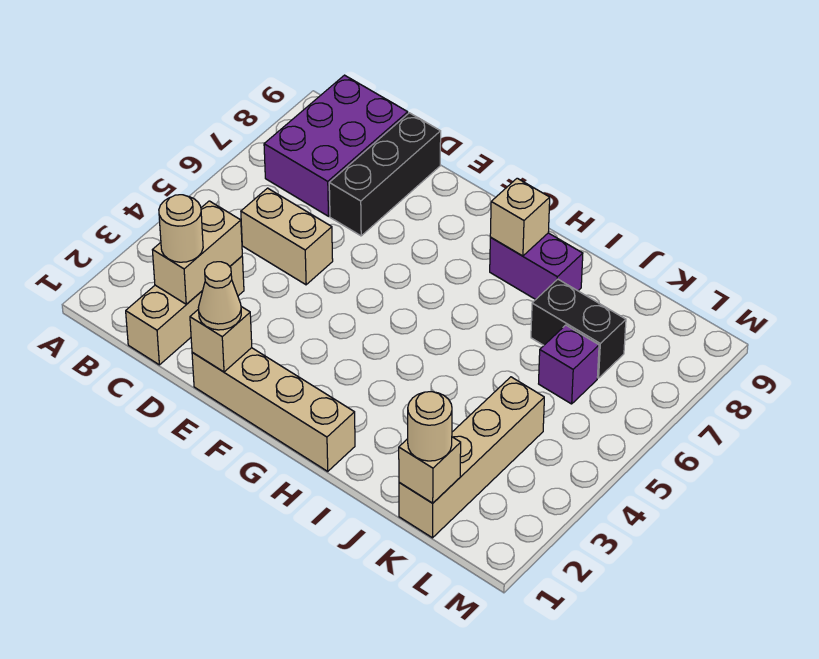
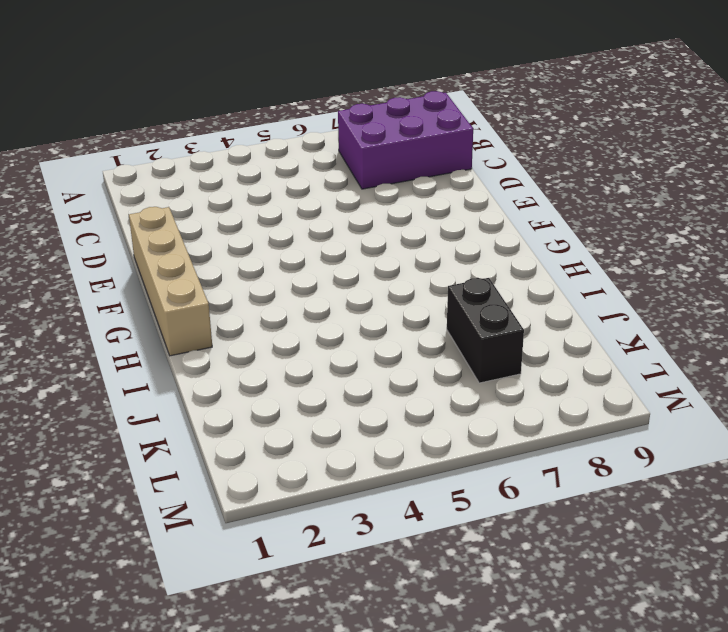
none -> tan 1x3 brick [126,256,244,365]
none -> tan 1x2 brick [241,188,333,285]
none -> black 1x3 brick [329,113,441,236]

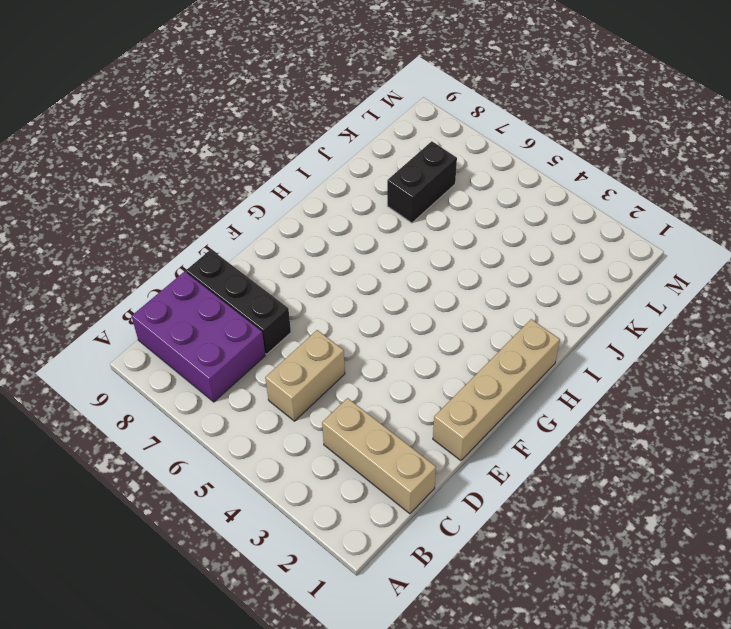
none -> purple 1x2 brick [490,233,583,299]
none -> tan 1x4 brick [399,377,544,538]
none -> purple 1x1 brick [539,325,599,404]

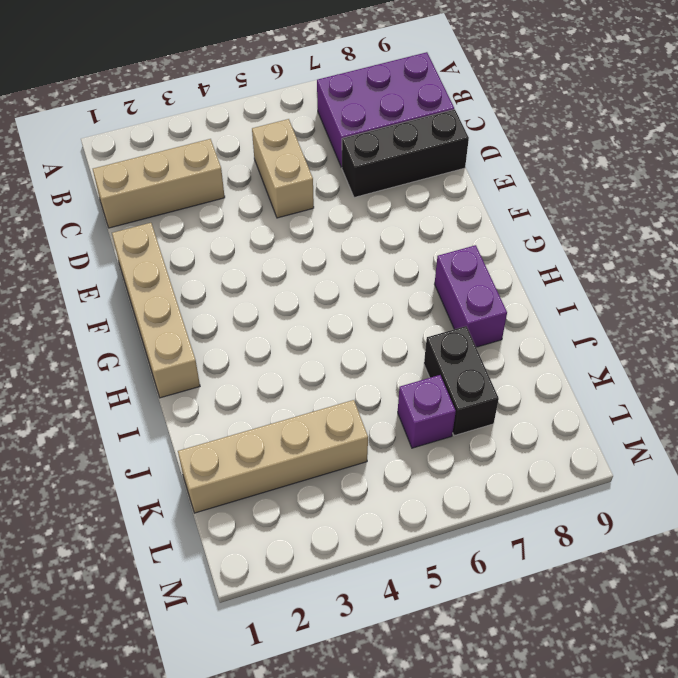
none -> tan 1x2 brick [153,201,242,304]
none -> tan 1x1 brick [190,307,252,372]
none -> tan 1x1 brick [490,178,550,256]

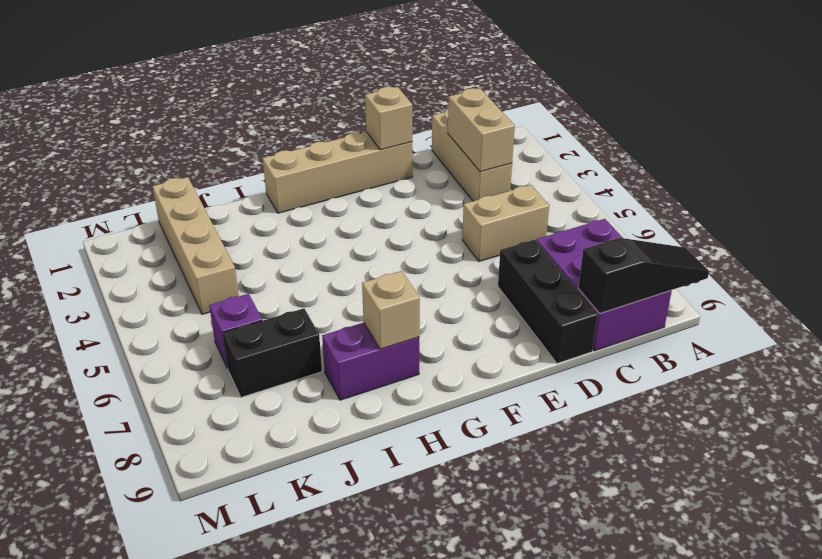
black 1x3 slope [578,238,709,313] -> none
none -> tan 1x1 brick [399,437,461,503]
none -> tan 1x1 round brick [159,195,203,262]
none -> tan 1x1 cone [198,262,241,330]

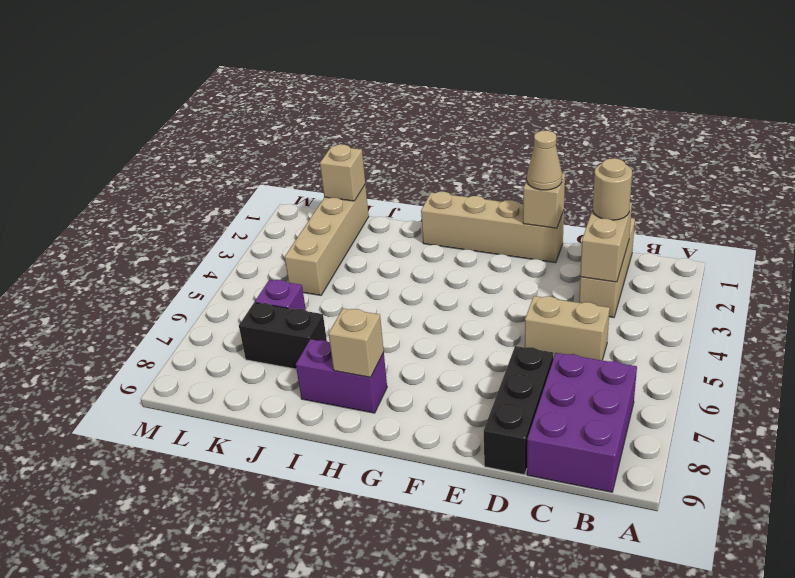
none -> tan 1x1 round brick [408,392,452,461]

